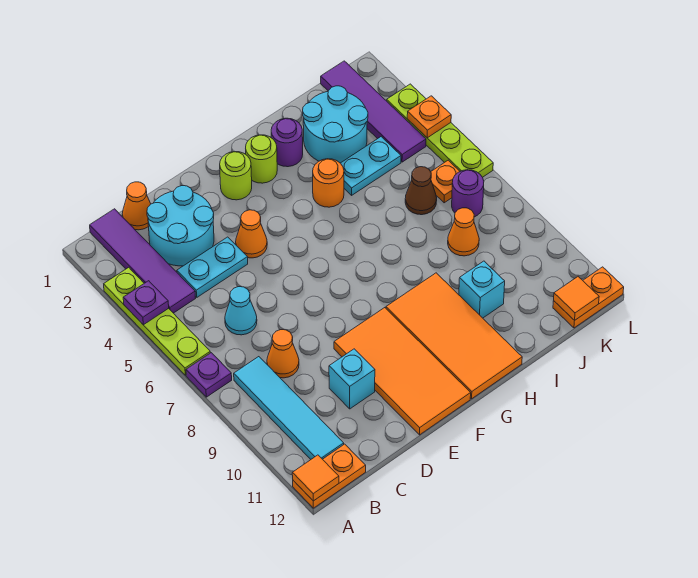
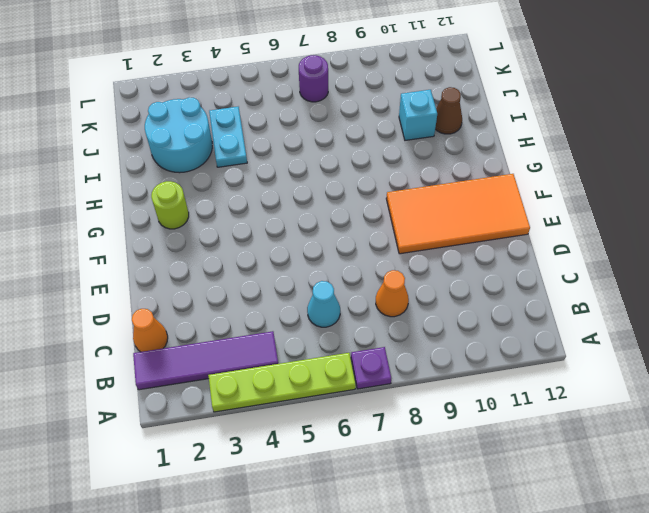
brown 1x1 cone [435,87,462,134] -> brown 1x1 cone moved to [405,167,437,215]
none -> orange 1x2 plate [293,444,366,508]
none -> cyan 1x4 tile [234,357,344,459]
none -> cyan 2x2 round brick [147,186,214,266]
none -> cyan 1x2 plate [177,237,248,297]

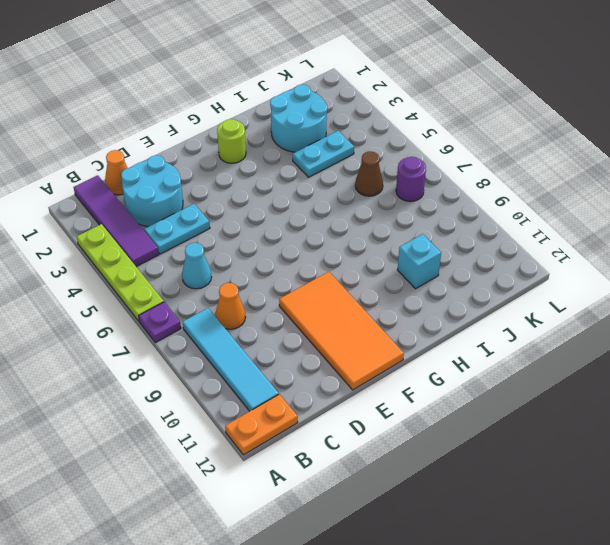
none -> cyan 1x1 brick [329,349,375,409]
none -> orange 1x1 cone [236,210,267,258]
none -> lime 1x1 round brick [220,151,252,200]
none -> orange 2x4 tile [386,273,522,399]

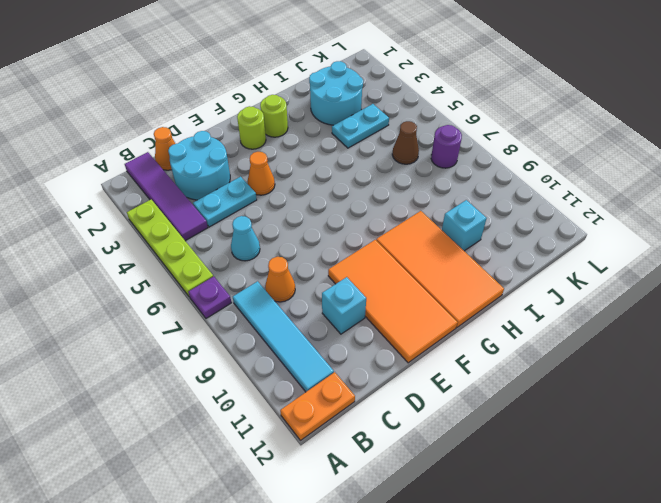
none -> purple 1x1 round brick [271,118,303,167]
none -> orange 1x1 round brick [313,159,344,207]
none -> orange 1x1 cone [448,208,479,256]
none -> purple 1x4 tile [321,61,426,162]

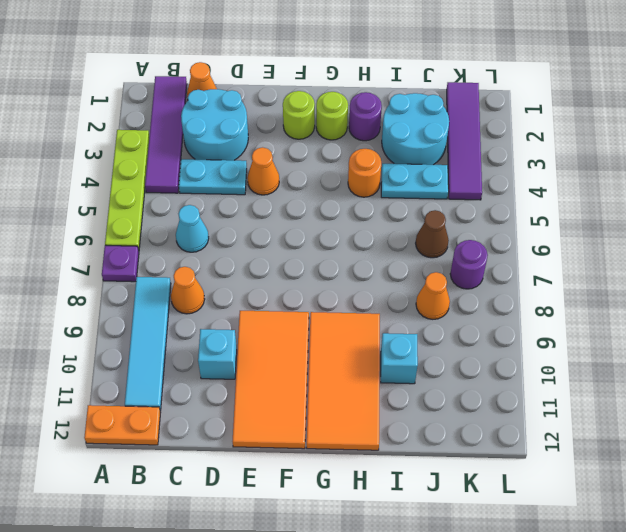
none -> orange 1x1 plate [431,160,460,203]
none -> orange 1x2 plate [553,267,624,328]
none -> lime 1x4 plate [387,84,493,177]
none -> purple 1x1 plate [123,281,169,325]

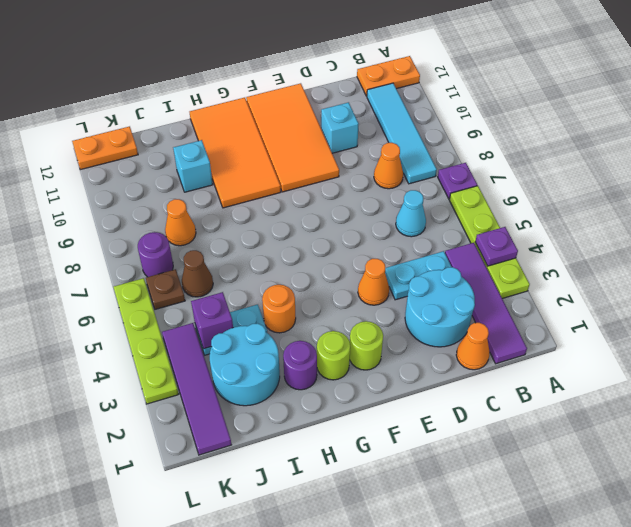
purple 1x1 brick [191,292,233,349] -> none
brown 1x1 plate [146,269,185,309] -> orange 1x1 plate [431,160,460,203]
none -> orange 1x1 tile [292,455,339,501]
none -> orange 1x1 tile [554,277,599,321]
none -> orange 1x1 plate [407,96,451,138]

